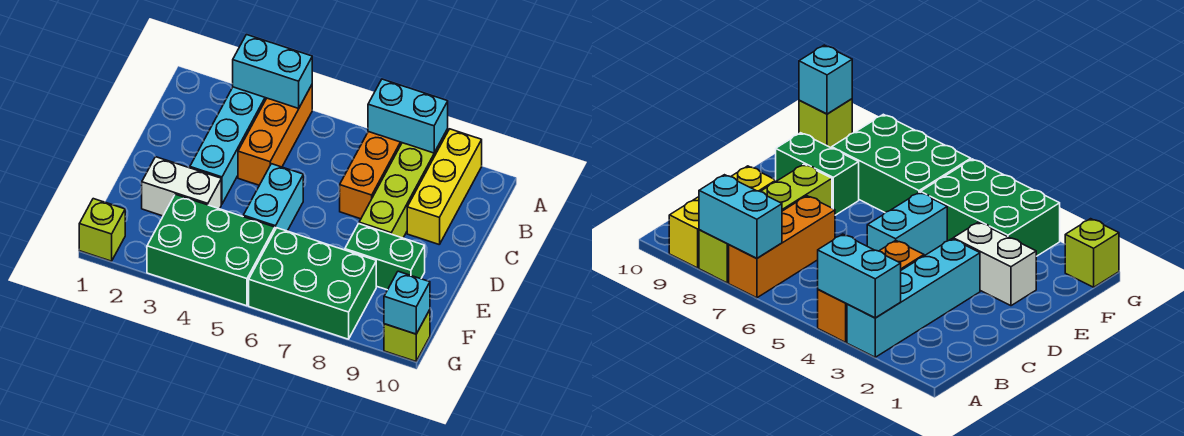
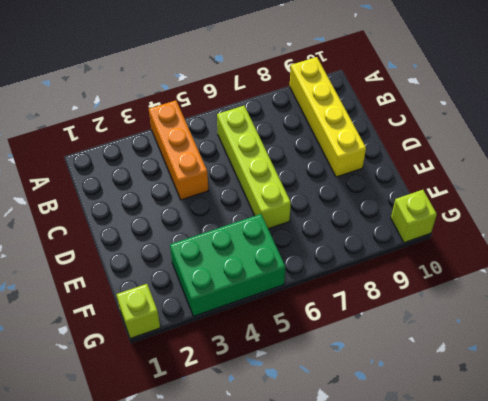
yellow 1x4 brick [290,57,366,177] -> yellow 1x3 brick [407,129,482,245]
lime 1x4 brick [217,105,291,229] -> lime 1x4 brick moved to [359,129,448,238]
none -> cyan 1x4 brick [190,87,266,204]
none -> orange 1x3 brick [340,132,402,219]
none -> cyan 1x2 brick [243,164,303,231]

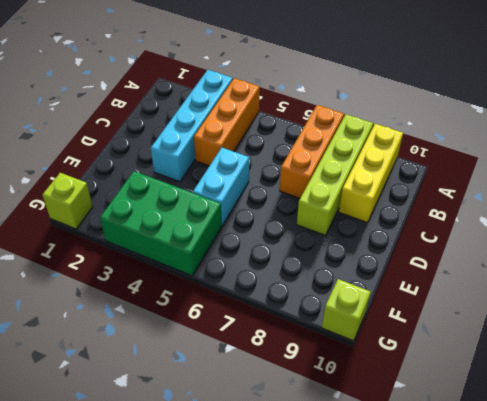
none -> white 1x2 brick [142,157,221,216]
none -> green 1x2 brick [345,224,425,290]
none -> green 2x3 brick [249,228,376,339]

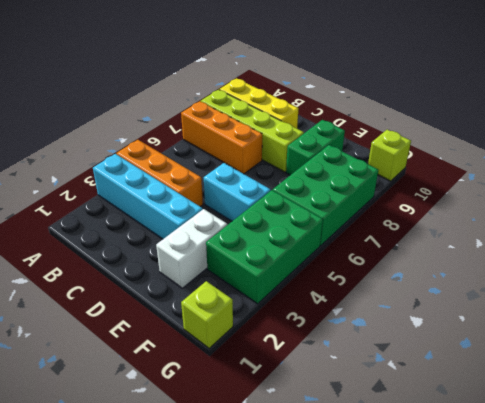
none -> cyan 1x2 brick [233,35,312,108]
none -> cyan 1x2 brick [368,79,448,153]
none -> cyan 1x1 brick [384,271,430,334]

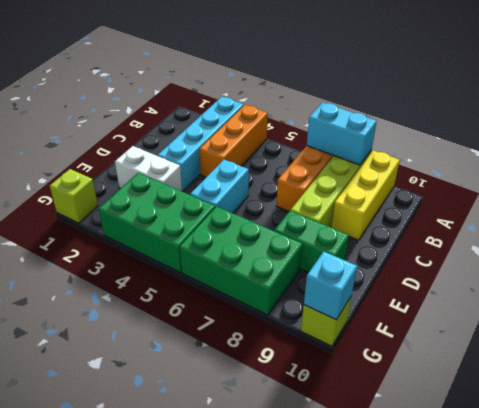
none -> cyan 1x2 brick [233,35,312,108]

